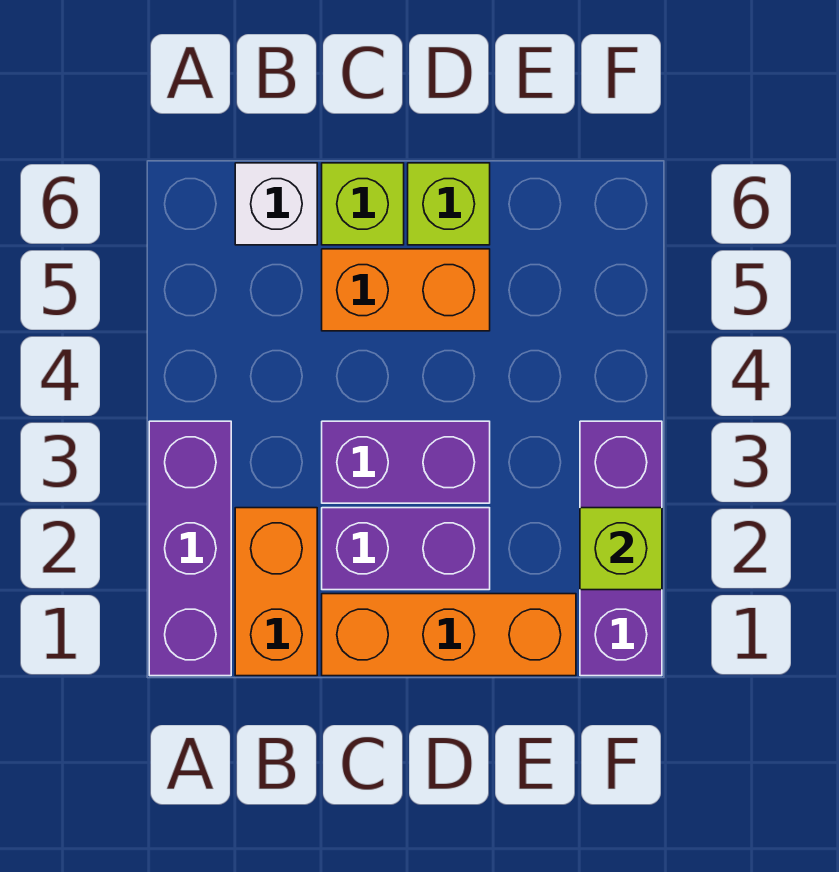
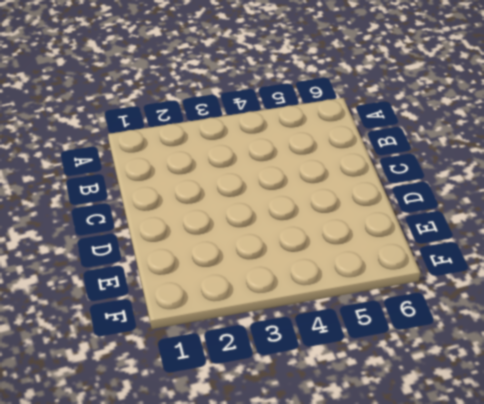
none -> purple 1x3 brick [149,421,231,676]
none -> orange 1x2 brick [235,508,317,676]

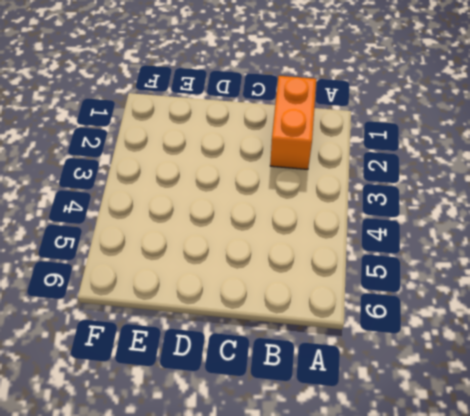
none -> purple 1x3 brick [149,421,231,676]
none -> white 1x1 brick [235,163,317,245]

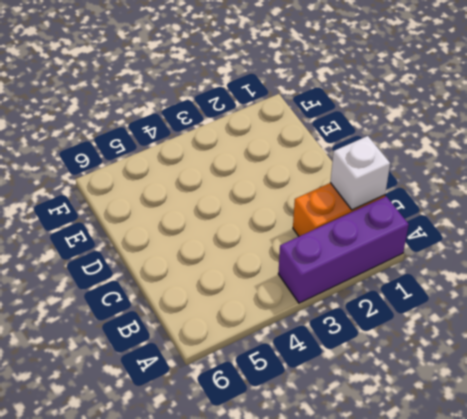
white 1x1 brick [330,136,390,210] -> white 1x1 brick moved to [235,163,317,245]
none -> orange 1x3 brick [322,594,576,676]
none -> purple 1x2 brick [322,508,490,590]

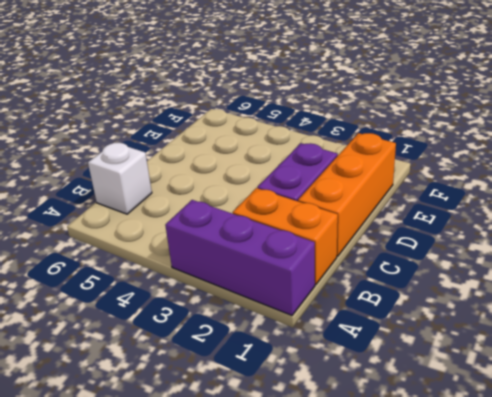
none -> purple 1x2 brick [322,421,490,503]
none -> orange 1x2 brick [322,249,490,331]

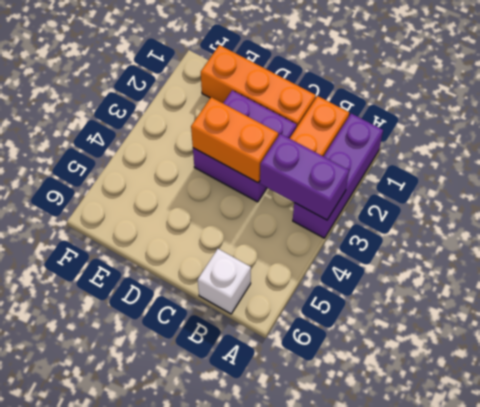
purple 1x2 brick [260,134,349,220] -> none
orange 1x2 brick [191,97,278,183] -> orange 1x2 brick moved to [322,249,490,331]
none -> lime 1x1 brick [322,163,404,245]
none -> lime 1x1 brick [408,163,490,245]

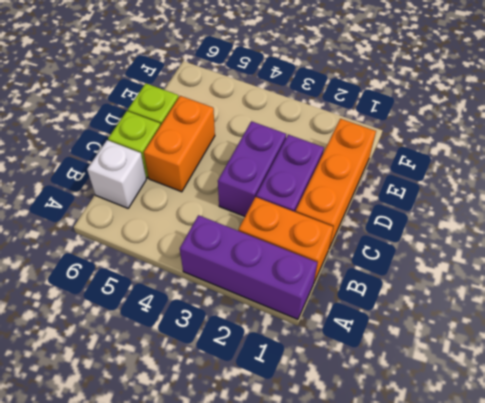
none -> purple 1x3 brick [580,421,662,676]
none -> lime 1x1 brick [580,508,662,590]

